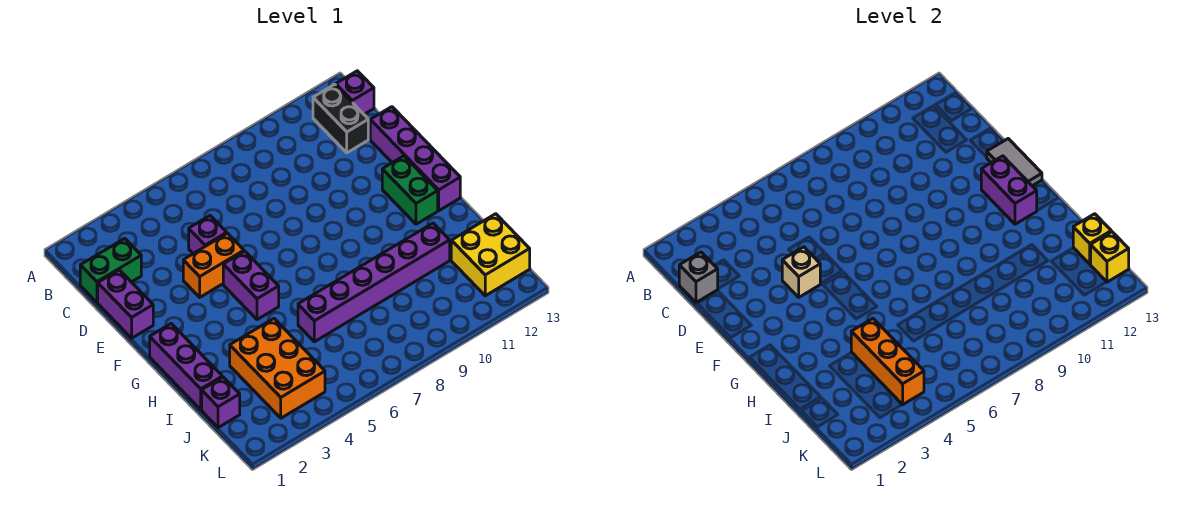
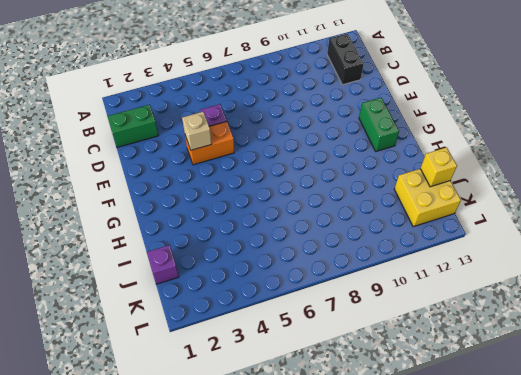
none -> purple 1x1 brick [336,71,374,114]
none -> purple 1x2 brick [98,270,153,338]
none -> purple 1x4 brick [370,107,460,211]

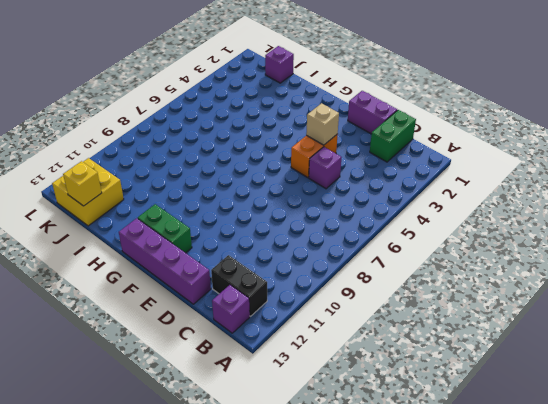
none -> purple 1x2 brick [223,251,279,320]
none -> purple 1x3 brick [150,324,222,410]
none -> orange 2x3 brick [230,319,325,418]

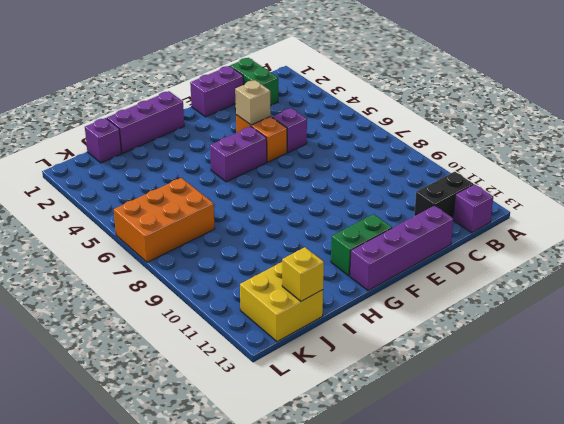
orange 2x3 brick [114,178,215,262] -> orange 2x3 brick moved to [230,319,325,418]
none -> purple 1x6 brick [298,223,450,342]
none -> grey 1x1 brick [679,252,718,302]
none -> grey 1x2 tile [987,139,1042,186]

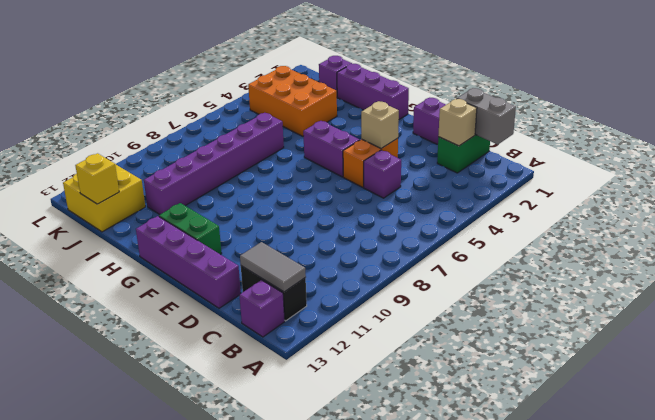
grey 1x2 brick [457,88,516,145] -> grey 1x1 brick [679,252,718,302]
grey 1x2 tile [240,242,306,292] -> grey 1x2 tile moved to [987,139,1042,186]
tan 1x1 brick [438,99,477,146] -> none
none -> purple 1x2 brick [981,156,1037,224]
none -> orange 1x3 brick [851,319,924,405]
none -> yellow 1x1 brick [1091,232,1129,282]

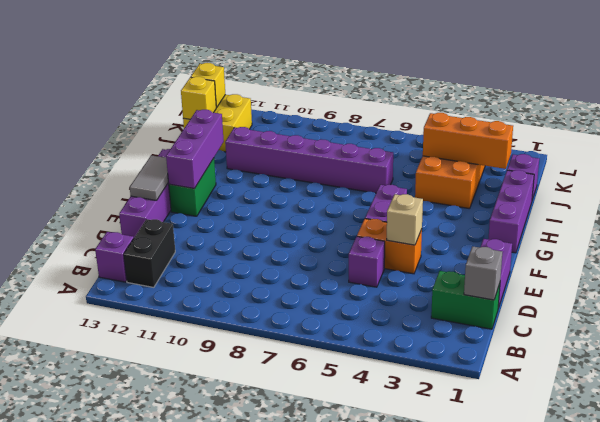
purple 1x3 brick [166,110,224,189] -> purple 1x2 brick [981,156,1037,224]
orange 1x3 brick [423,113,513,169] -> orange 1x3 brick turned to [851,319,924,405]

